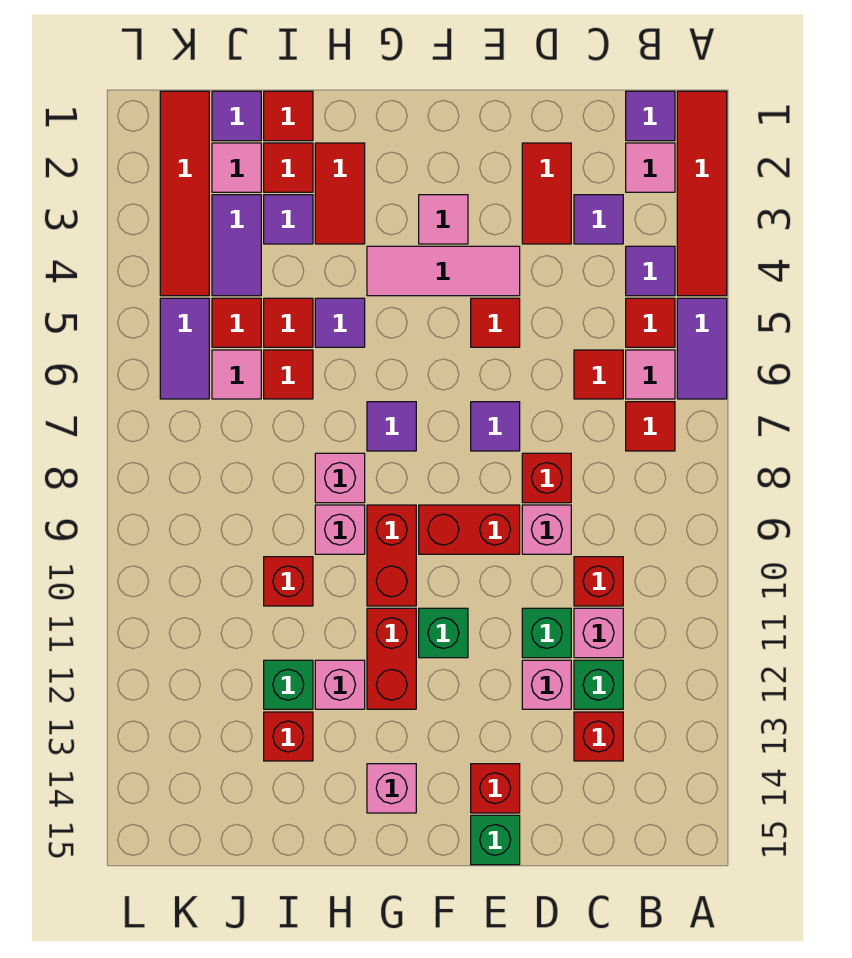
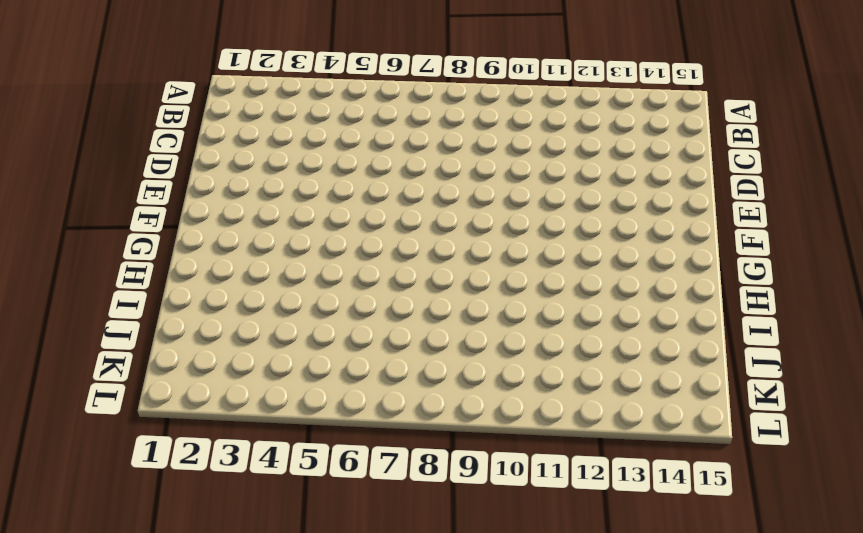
none -> red 1x4 tile [677,91,727,296]
none -> purple 1x2 tile [677,298,727,399]
none -> purple 1x1 tile [626,91,675,141]
none -> pink 1x1 tile [626,143,675,192]

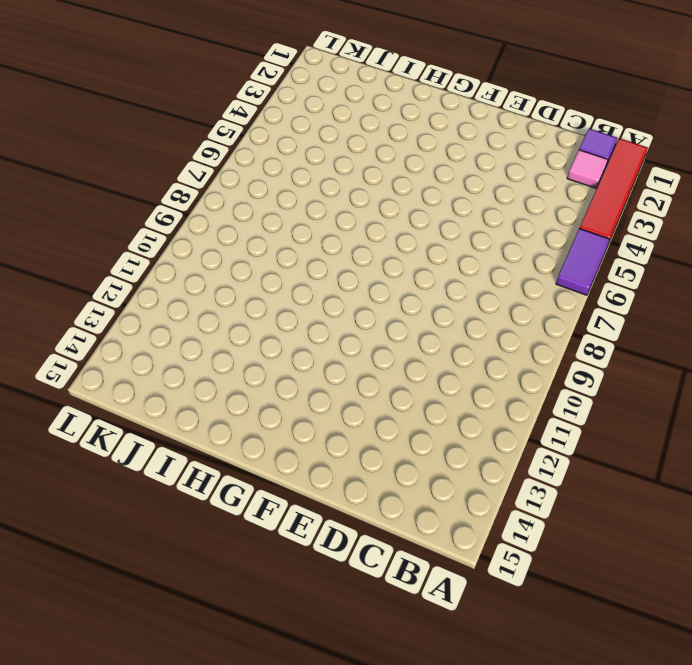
none -> purple 1x1 tile [626,246,675,296]
none -> red 1x1 tile [626,298,675,347]
none -> pink 1x1 tile [626,350,675,399]
none -> red 1x1 tile [626,402,675,451]

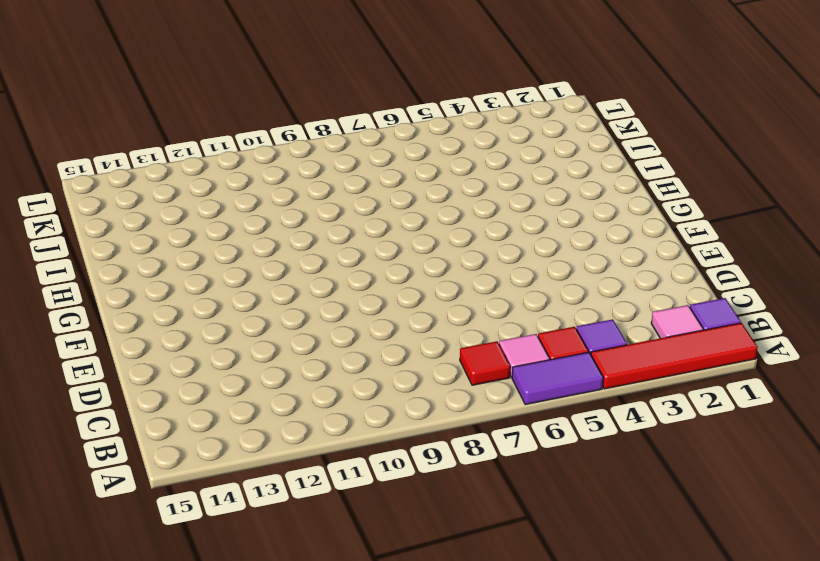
none -> purple 1x1 tile [574,195,623,244]
none -> red 1x1 tile [574,350,623,399]
none -> red 1x1 brick [574,557,623,606]
none -> pink 1x1 brick [574,608,623,658]

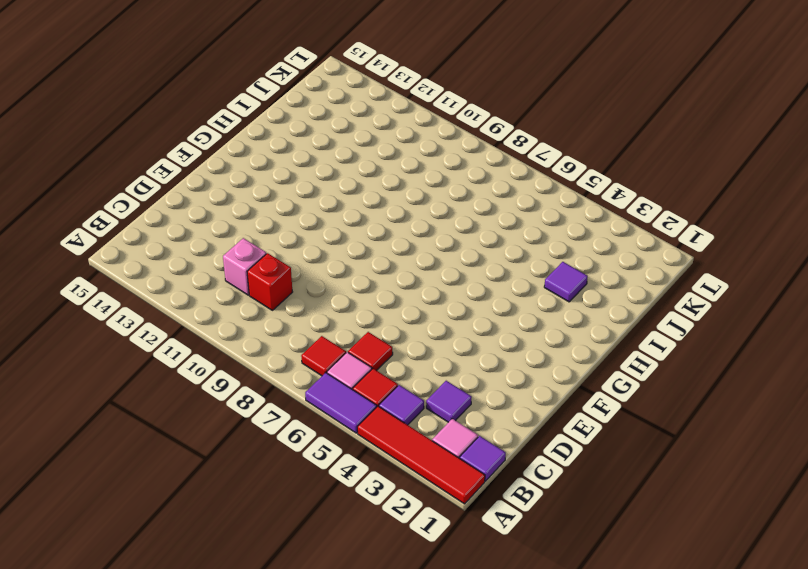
none -> green 1x1 brick [574,660,623,709]
none -> red 1x1 brick [574,712,623,761]
none -> red 1x2 tile [522,143,571,244]
none -> red 1x1 brick [522,453,571,503]

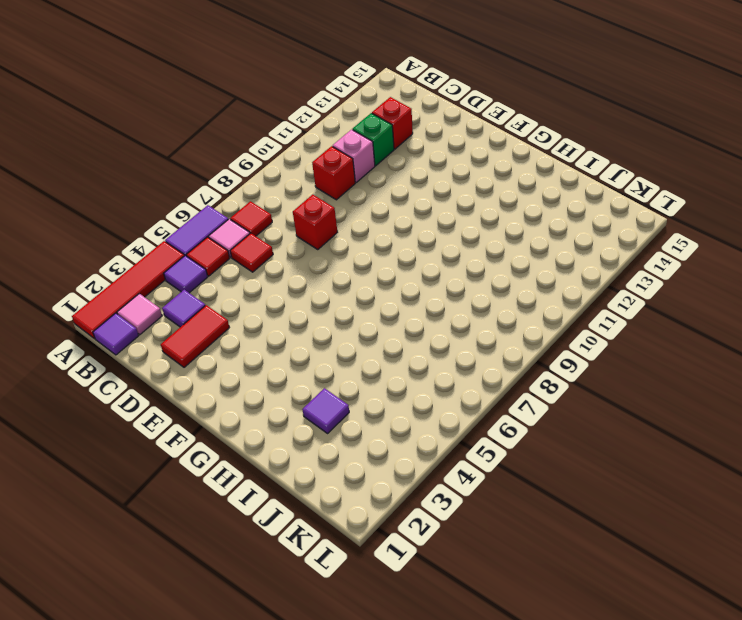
none -> pink 1x1 brick [522,505,571,554]
none -> green 1x1 brick [522,608,571,658]
none -> pink 1x1 brick [522,660,571,709]
none -> pink 1x3 tile [367,246,520,296]

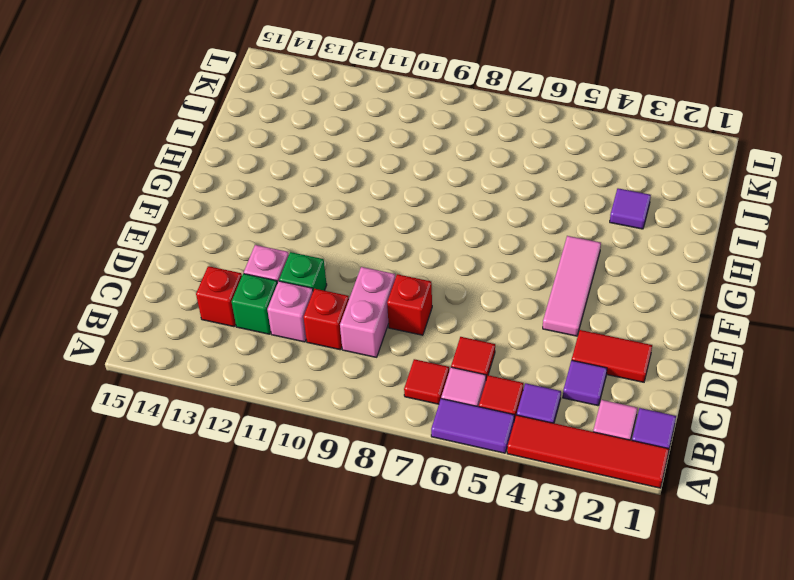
pink 1x2 brick [340,267,395,357] -> pink 1x1 brick [522,505,571,554]
none -> red 1x1 tile [471,298,520,347]
none -> purple 1x1 tile [471,402,520,451]
none -> red 1x2 brick [419,505,520,554]
none -> red 1x1 brick [471,764,520,813]

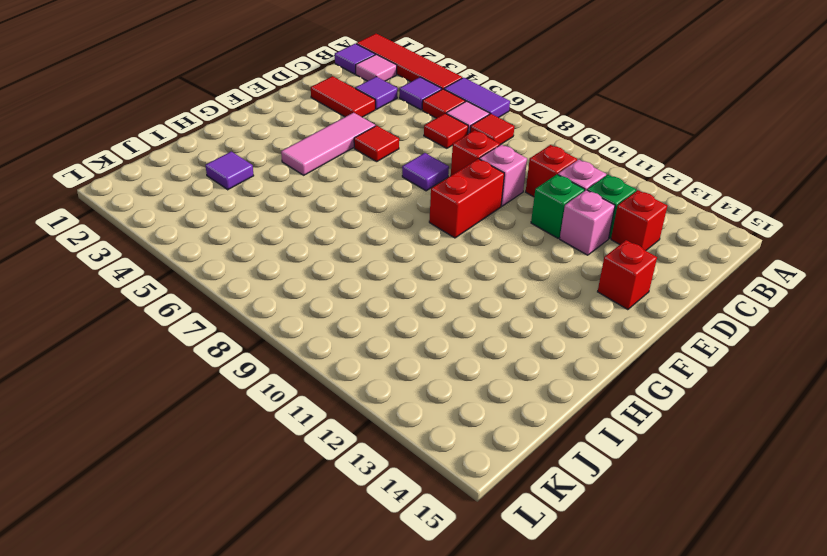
none -> green 1x1 brick [471,815,520,865]
none -> pink 1x1 tile [419,195,468,244]
none -> green 1x1 brick [419,608,468,658]
none -> purple 1x1 tile [367,402,416,451]

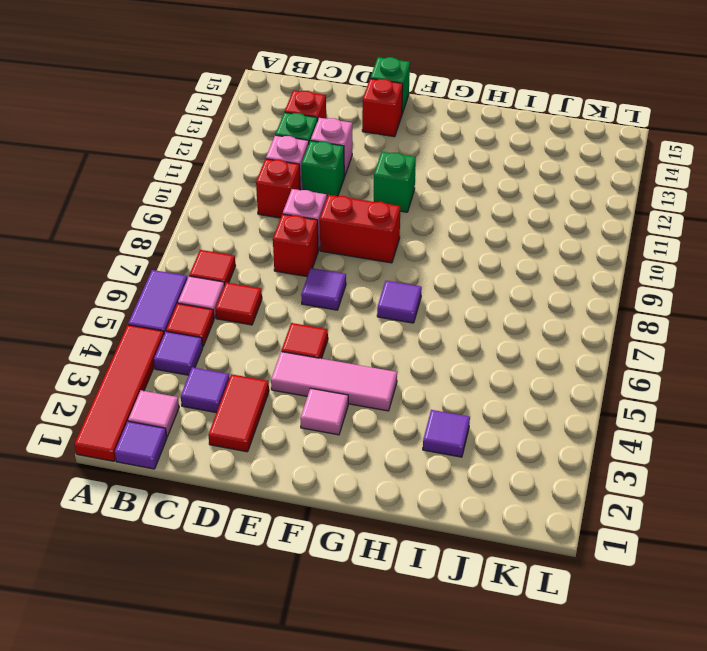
none -> red 1x2 brick [367,505,416,606]
none -> red 1x2 brick [367,608,416,709]
none -> pink 1x1 brick [367,764,416,813]
none -> red 1x2 tile [315,143,365,244]

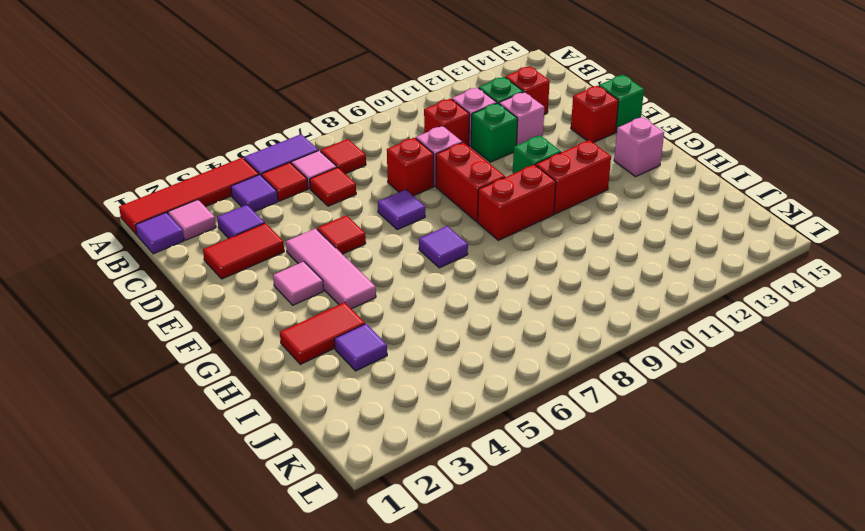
none -> purple 1x1 tile [315,298,365,347]
none -> pink 1x1 brick [315,453,365,503]
none -> pink 1x1 brick [315,505,365,554]
none -> pink 1x1 brick [315,660,365,709]

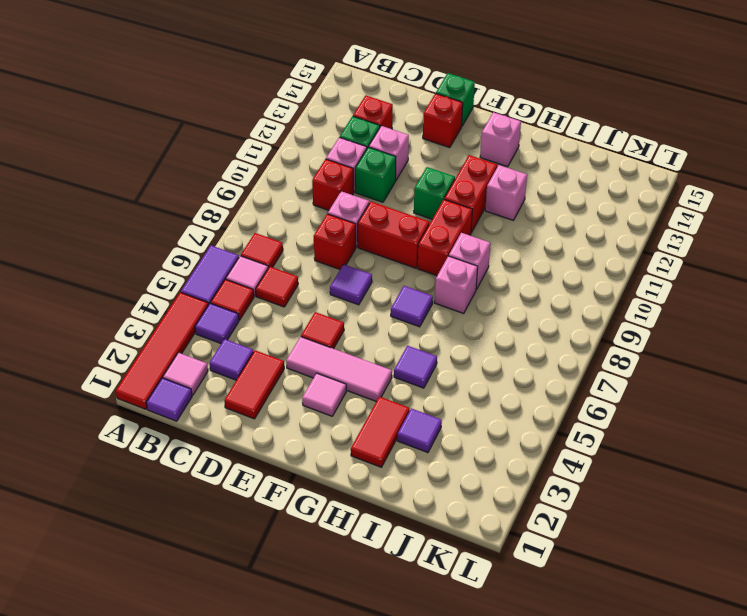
none -> red 1x1 tile [264,91,313,141]
none -> red 1x1 tile [264,143,313,192]
none -> red 1x1 tile [264,298,313,347]
none -> red 1x1 tile [264,350,313,399]

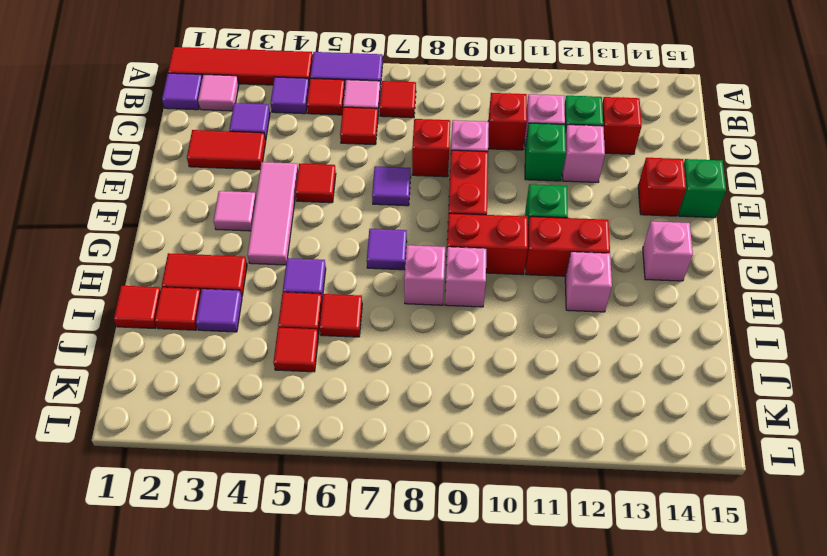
none -> red 1x1 brick [264,557,313,606]
none -> green 1x1 brick [264,660,313,709]
none -> red 1x1 brick [264,712,313,761]
none -> purple 1x1 tile [212,91,261,141]

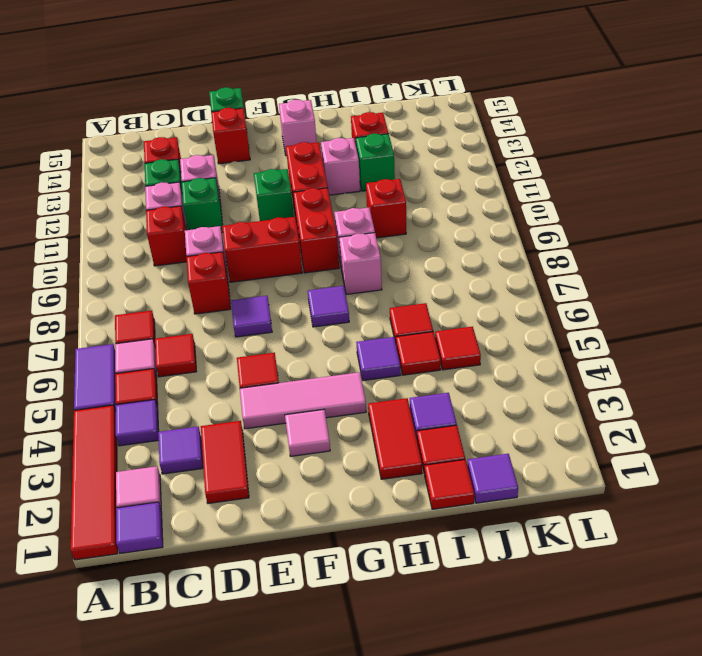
none -> pink 1x1 tile [212,143,261,192]
none -> purple 1x2 tile [212,195,261,296]
none -> pink 1x1 tile [212,350,261,399]
none -> red 1x4 tile [160,91,209,296]

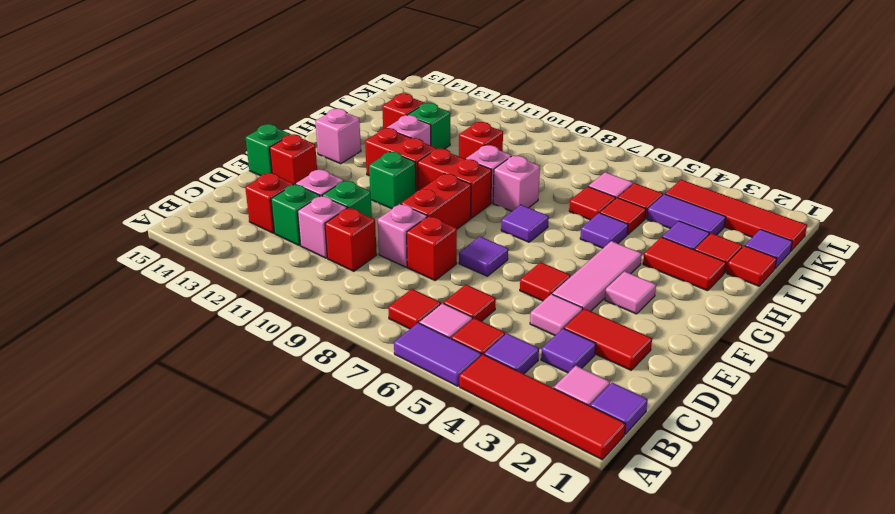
pink 1x1 tile [530,294,583,335] -> pink 1x1 tile moved to [212,143,261,192]
none -> purple 1x2 tile [160,298,209,399]

